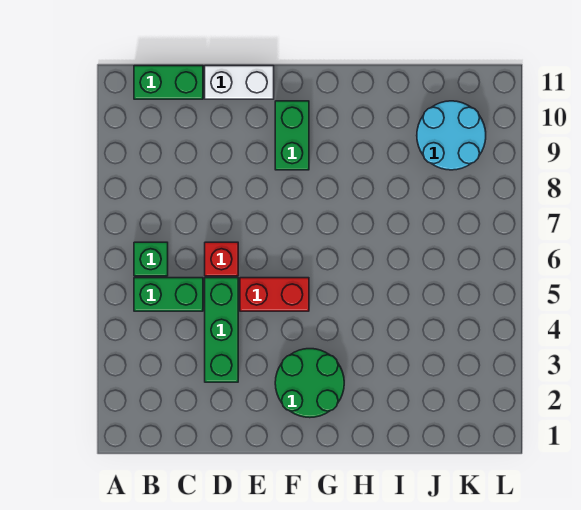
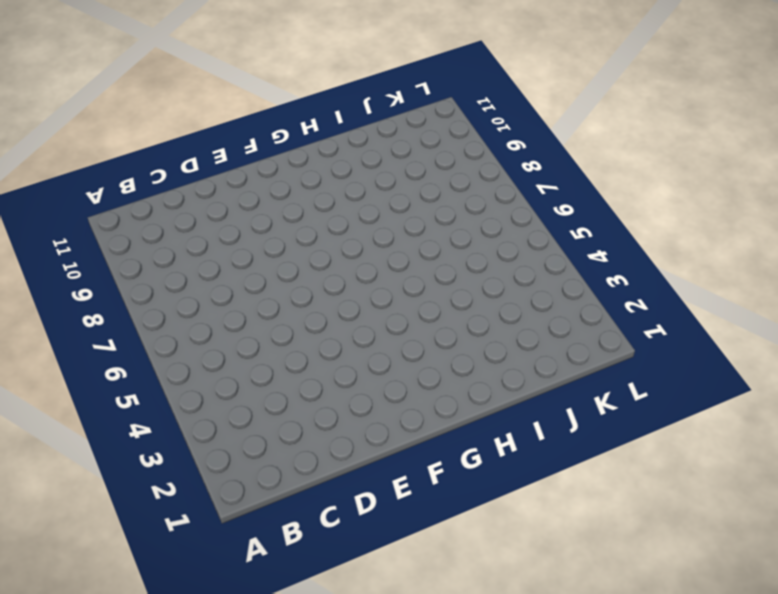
none -> green 1x2 brick [134,278,203,311]
none -> green 1x1 brick [134,242,168,276]

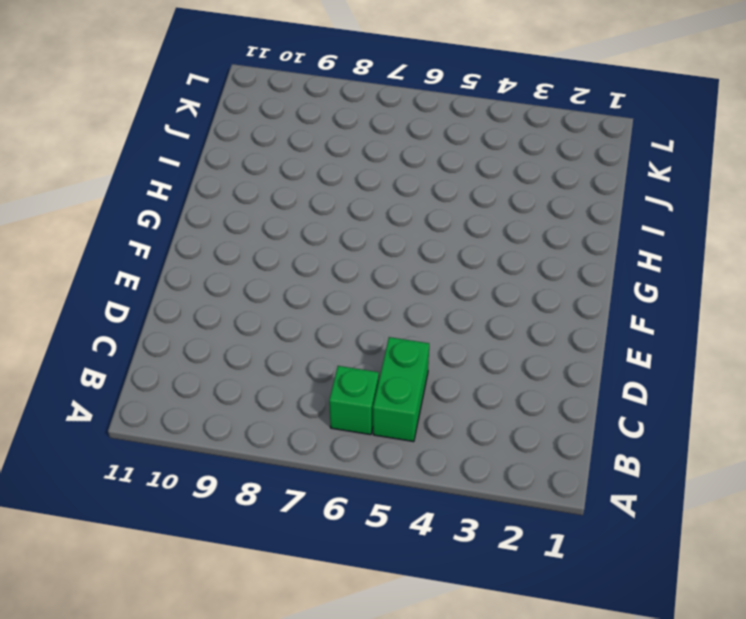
none -> green 1x2 brick [134,66,203,99]
none -> green 1x3 brick [205,278,238,382]

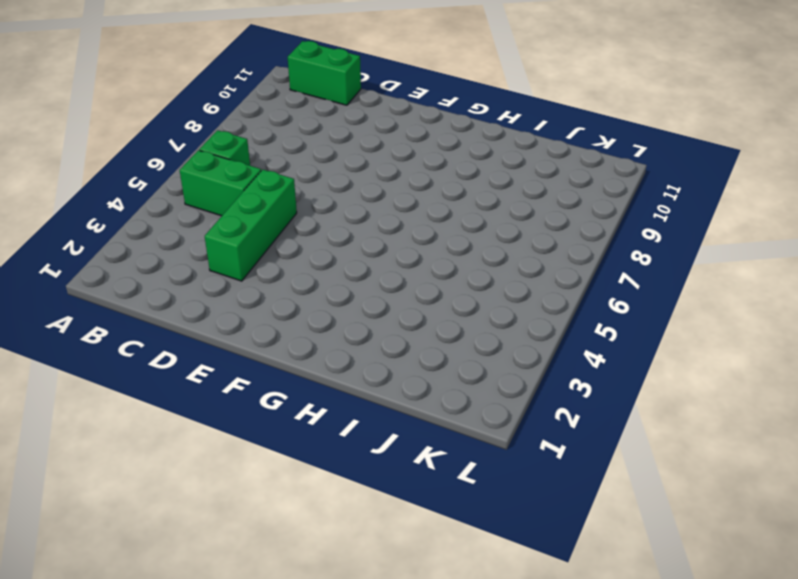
none -> red 1x1 brick [205,242,238,276]
none -> white 1x2 brick [205,66,274,99]

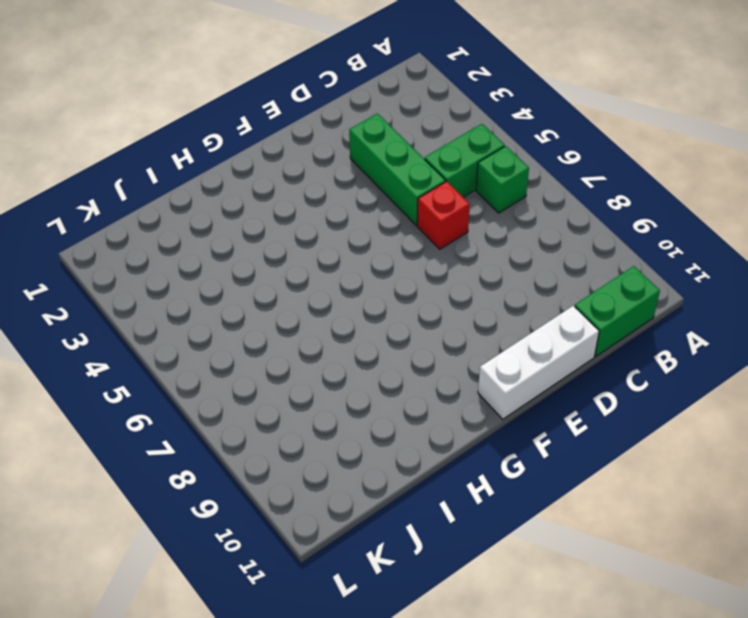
white 1x3 brick [478,306,599,419] -> white 1x2 brick [205,66,274,99]
none -> red 1x2 brick [240,278,309,311]
none -> green 2x2 round brick [275,349,344,418]

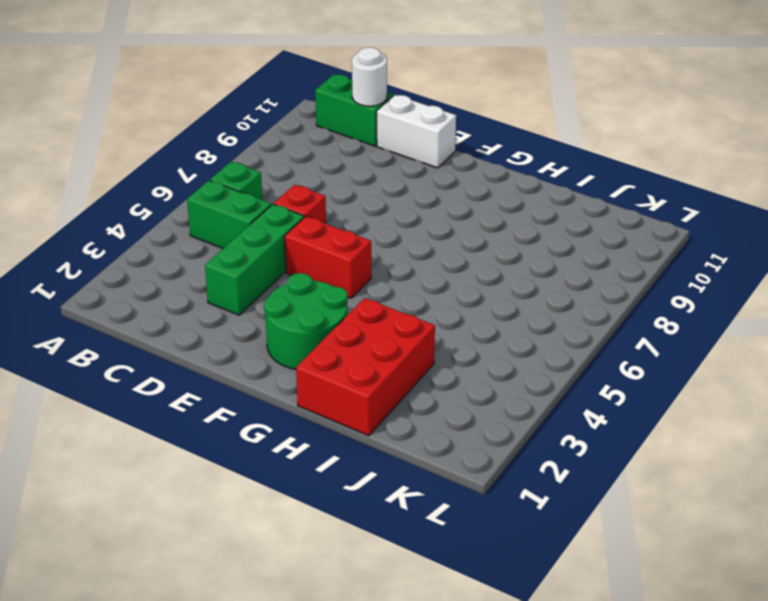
white 1x1 round brick [352,47,387,106] -> none
red 2x3 brick [296,298,435,436] -> none
none -> green 1x2 brick [275,101,309,170]
none -> cyan 2x2 round brick [417,101,486,170]

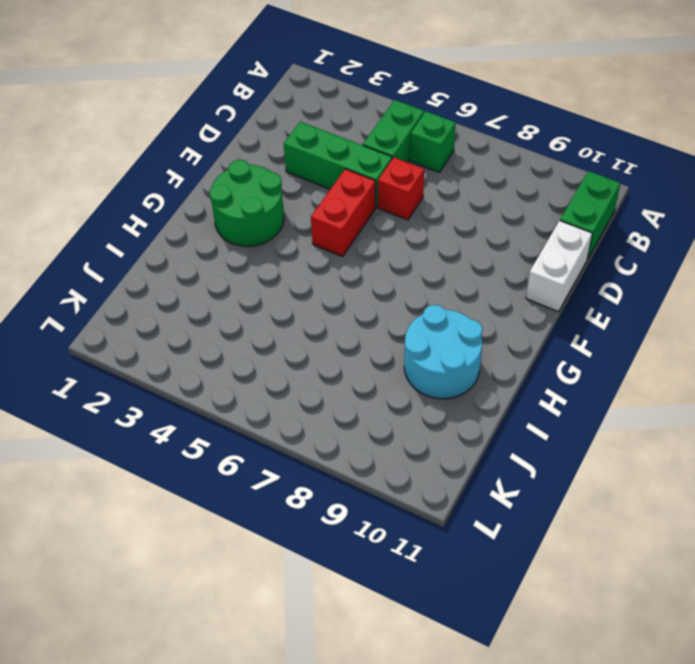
cyan 2x2 round brick [404,305,482,399] -> cyan 2x2 round brick moved to [417,101,486,170]
none -> green 1x2 brick [275,101,309,170]

